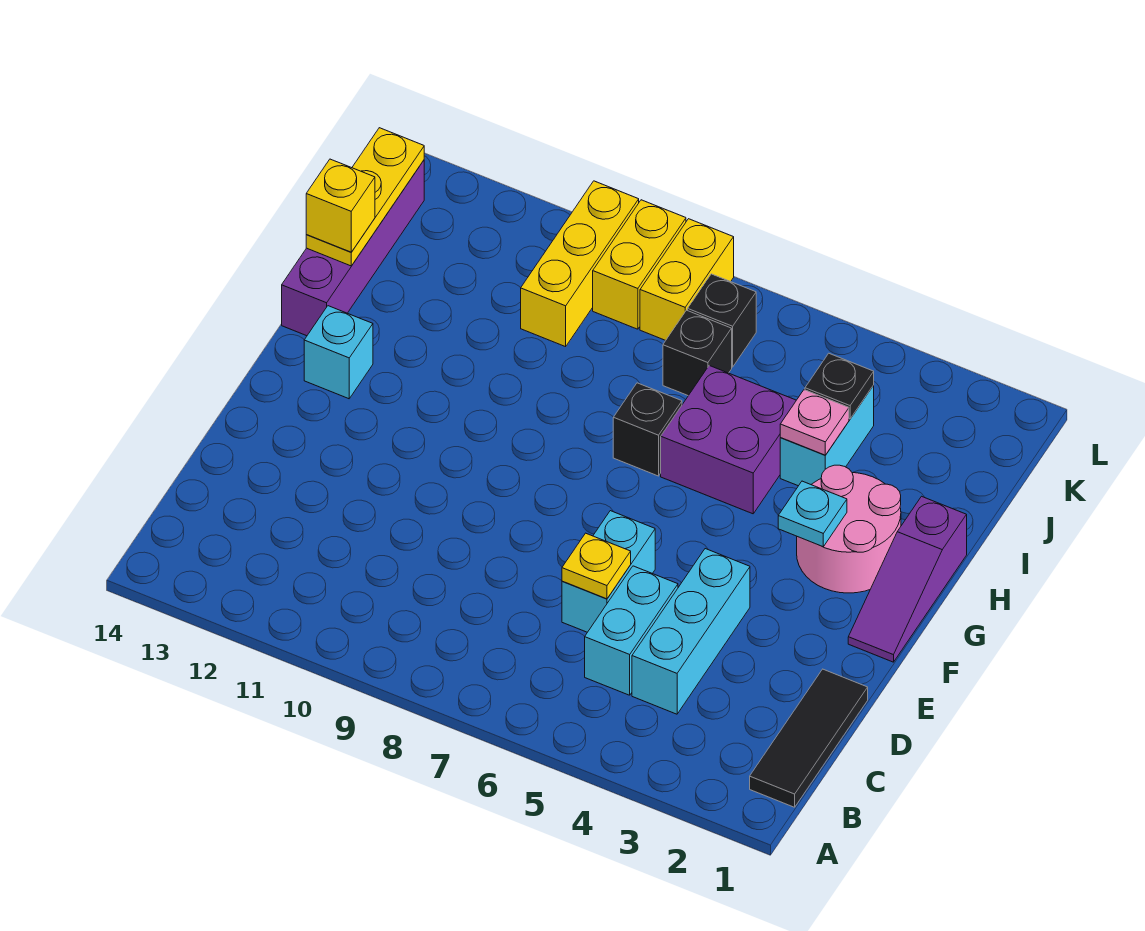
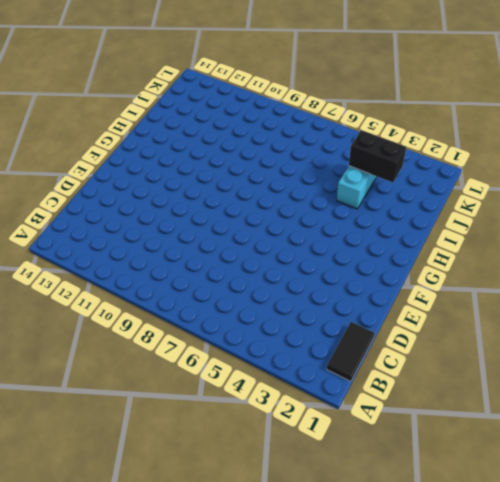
black 1x2 tile [327,322,375,381] -> black 1x3 tile [750,669,868,807]
black 1x2 brick [349,130,406,182] -> black 1x1 plate [805,353,874,419]
none -> cyan 1x3 brick [632,549,750,714]
none -> cyan 1x2 brick [585,566,678,695]
none -> cyan 1x2 brick [562,511,655,632]

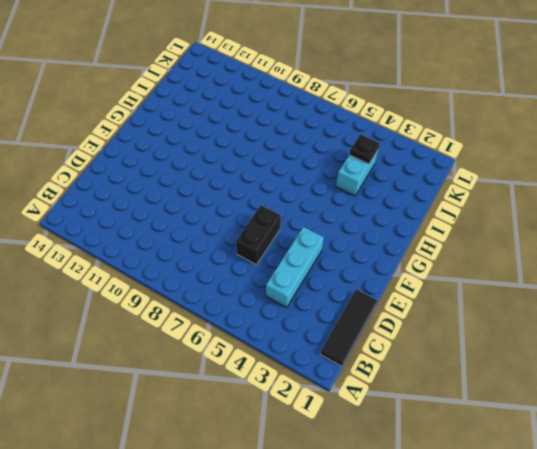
black 1x2 brick [236,205,281,265] -> cyan 1x2 brick [562,511,655,632]
none -> cyan 1x2 brick [585,566,678,695]
none -> purple 1x3 slope [848,496,967,662]
none -> pink 2x2 round brick [797,465,901,593]

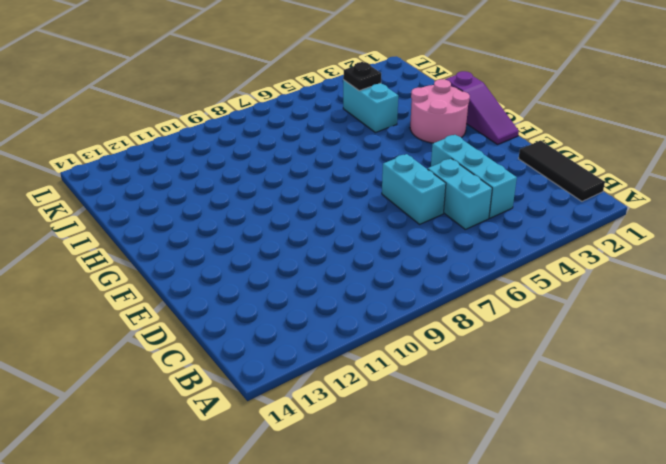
none -> cyan 1x1 brick [304,306,373,399]
none -> purple 2x2 brick [661,366,796,514]
none -> black 1x1 brick [613,383,682,476]

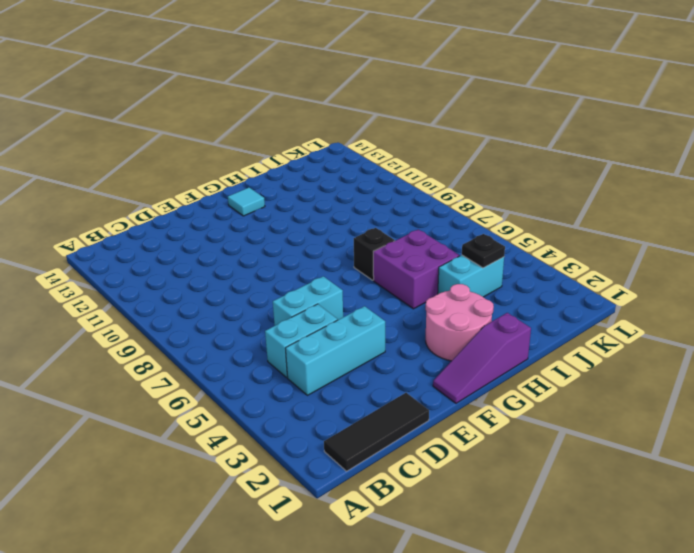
cyan 1x1 tile [228,188,265,216] -> cyan 1x1 brick [304,306,373,399]
none -> purple 1x4 brick [282,160,424,336]
none -> black 1x1 brick [663,310,732,396]
none -> yellow 1x3 brick [521,181,639,347]

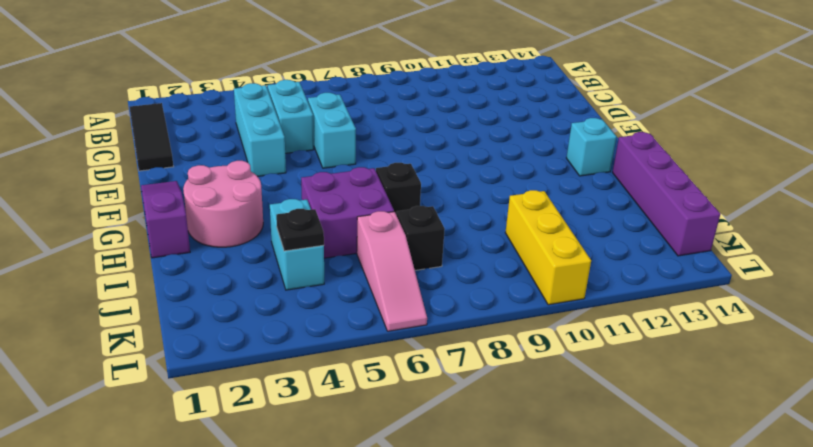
pink 1x3 slope [357,211,427,331] -> none
none -> black 1x1 brick [688,274,756,367]
none -> yellow 1x2 brick [640,219,734,340]
none -> yellow 1x2 brick [593,200,686,329]

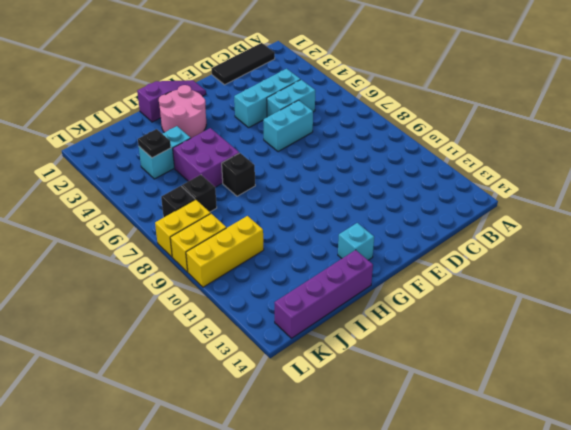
none -> yellow 1x1 plate [562,533,631,599]
none -> cyan 1x1 plate [778,481,847,547]
none -> pink 1x1 plate [780,390,849,455]

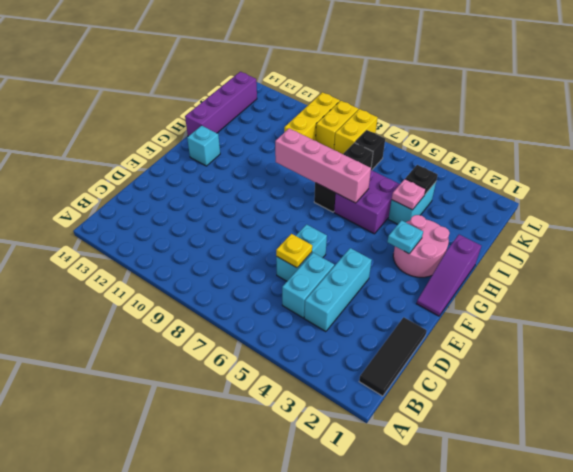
pink 1x4 brick [275,128,371,203] -> none
none -> yellow 1x3 plate [306,128,424,266]
none -> yellow 1x1 brick [306,159,375,252]

